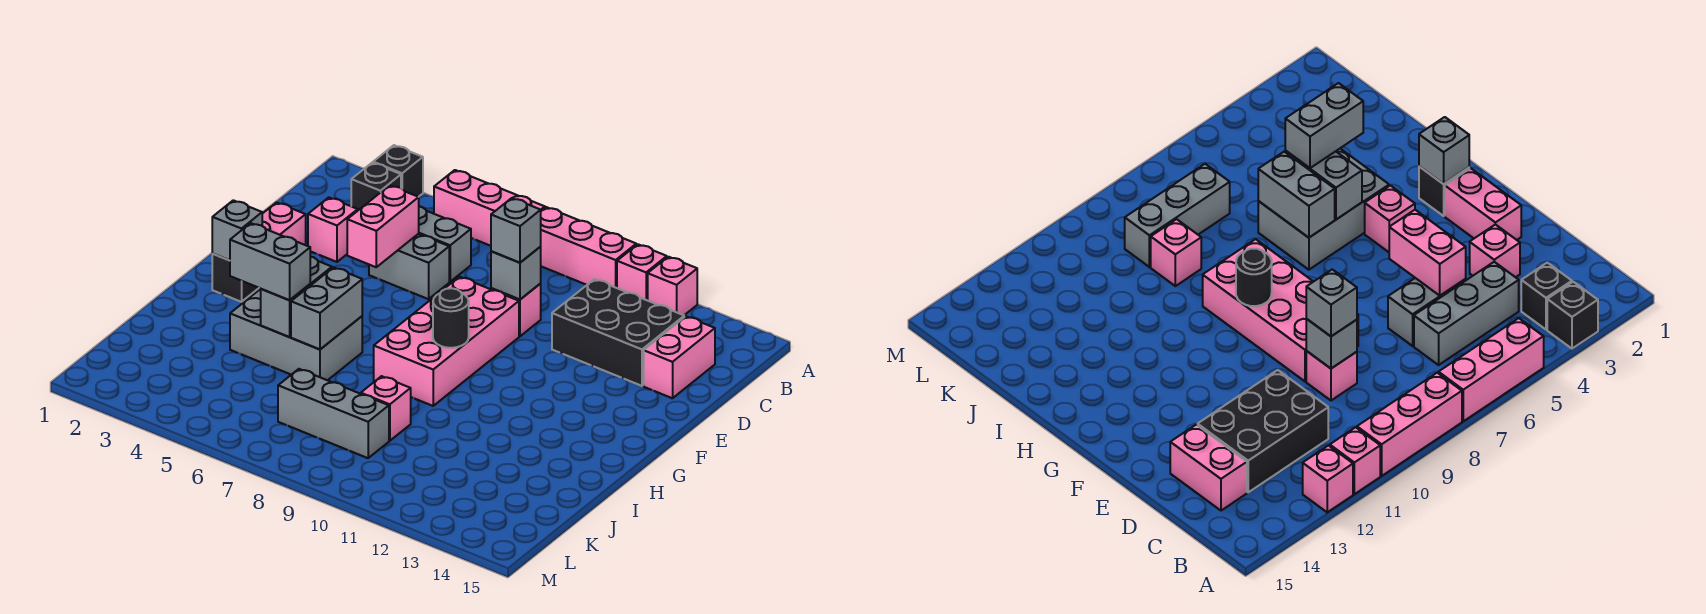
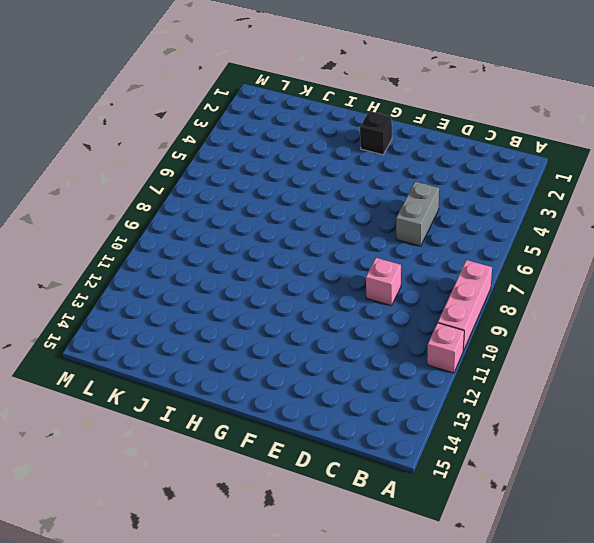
none -> black 1x1 brick [373,145,423,197]
none -> pink 1x3 brick [434,170,545,246]
none -> pink 1x1 brick [648,257,697,315]

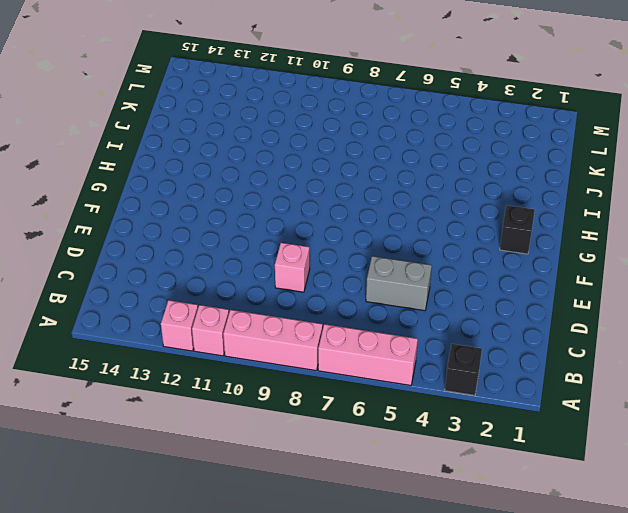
none -> black 1x1 brick [351,163,401,210]
none -> grey 1x3 brick [419,207,471,282]
none -> black 2x3 brick [552,279,684,386]

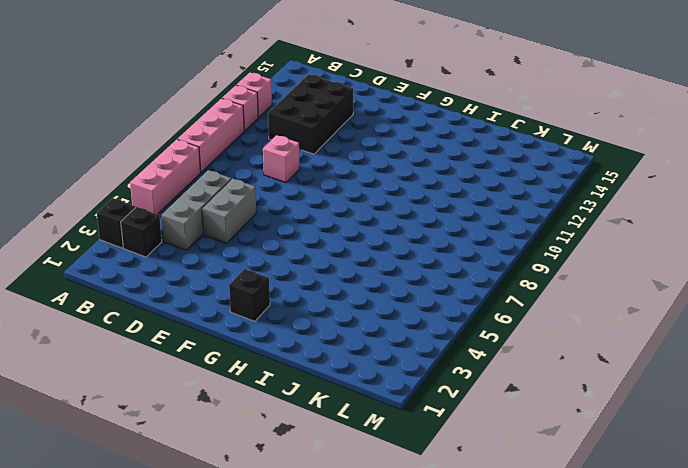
none -> pink 1x2 brick [644,316,715,398]
none -> pink 1x1 brick [308,197,358,262]
none -> pink 1x2 brick [262,202,306,245]

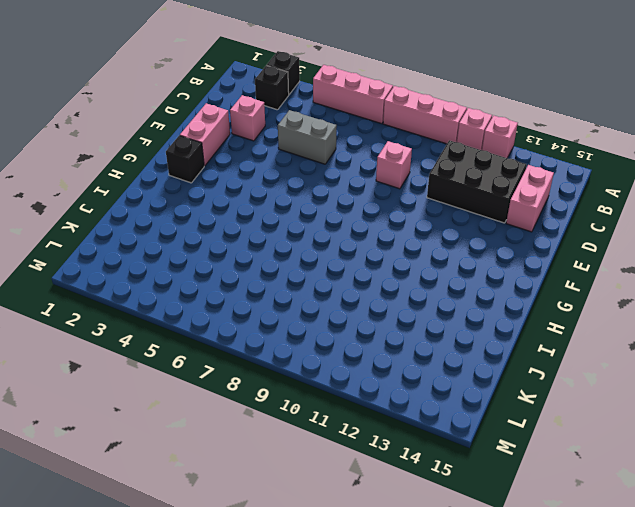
none -> grey 1x3 brick [419,207,471,282]
none -> pink 2x4 brick [374,277,519,406]
none -> pink 1x1 brick [1365,185,1415,252]

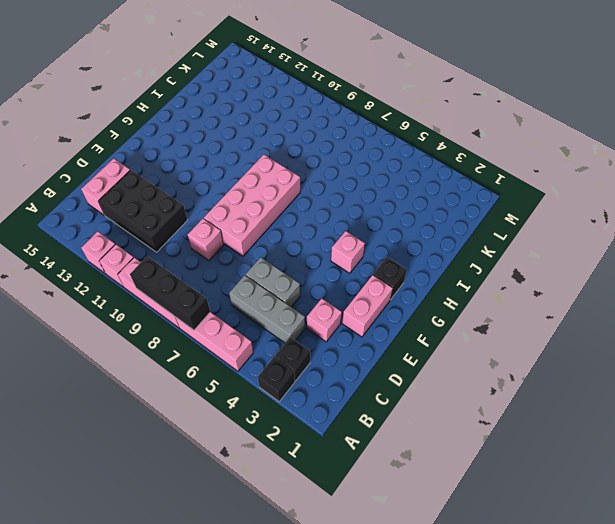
black 1x3 brick [130,256,210,330] -> none
none -> grey 2x3 brick [230,289,362,380]
none -> pink 1x1 brick [361,376,411,441]
none -> grey 1x3 brick [278,369,389,458]

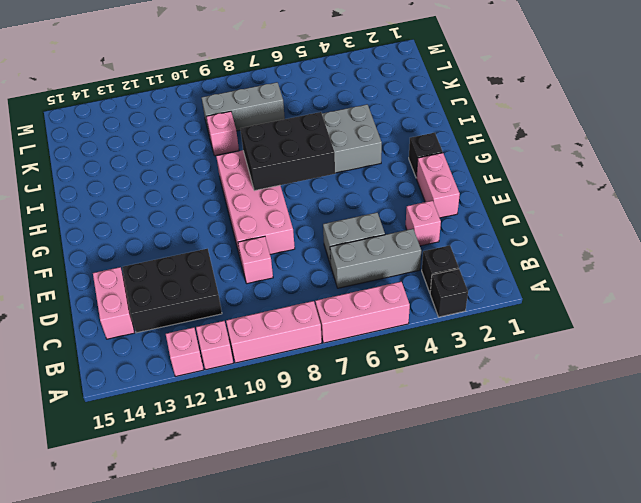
black 2x3 brick [240,112,335,191] -> grey 1x2 brick [291,267,362,349]
none -> pink 1x1 brick [1365,185,1415,252]
none -> pink 1x2 brick [347,185,419,267]
none -> grey 1x1 brick [491,247,541,300]

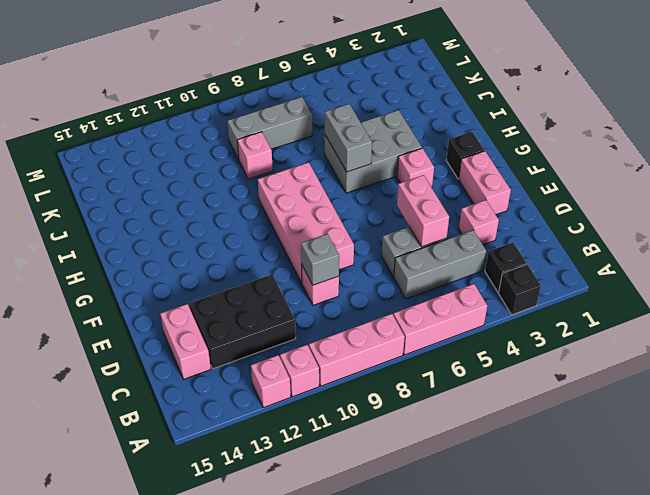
none -> grey 1x1 brick [212,200,262,260]
none -> black 1x1 round brick [433,288,469,348]
none -> grey 1x2 brick [261,257,332,337]

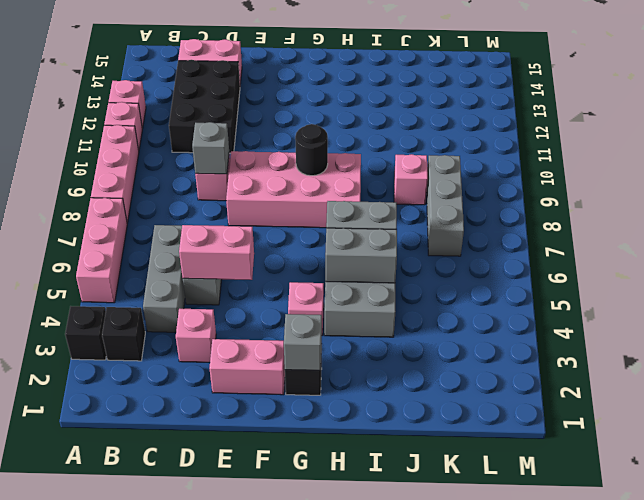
none -> grey 1x1 brick [491,198,541,263]
none -> grey 1x2 brick [230,223,310,300]

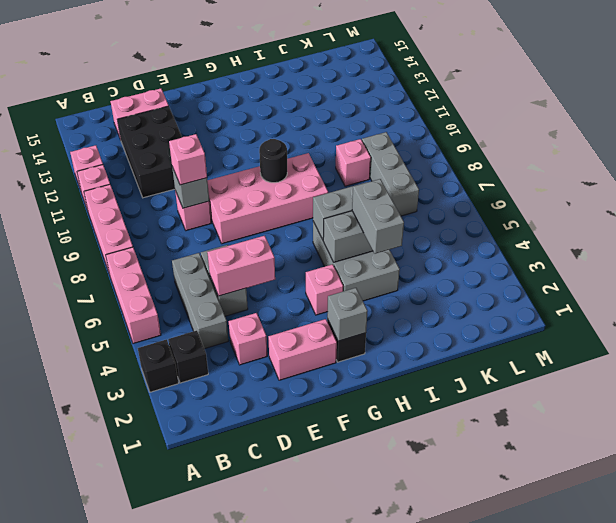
pink 1x1 brick [169,134,207,185] -> grey 1x1 brick [491,198,541,263]

